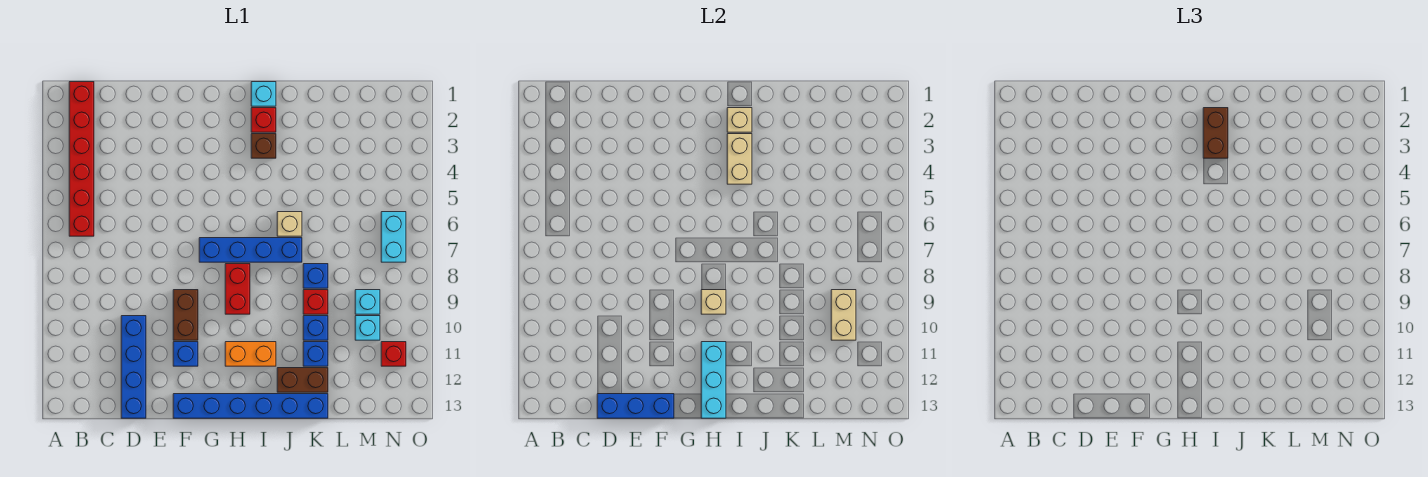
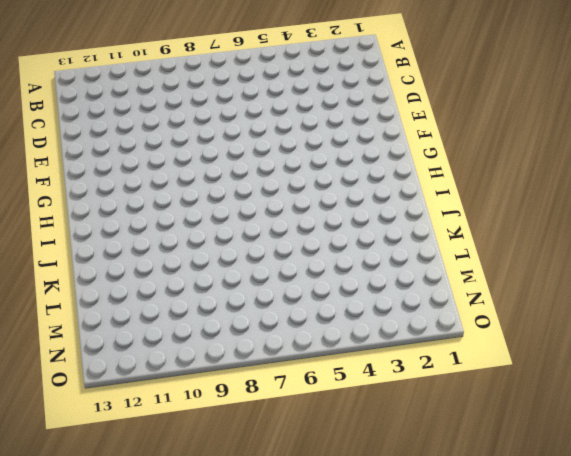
none -> red 1x6 brick [69,82,94,236]
none -> blue 1x4 brick [121,316,146,418]
none -> brown 1x2 brick [173,290,198,340]

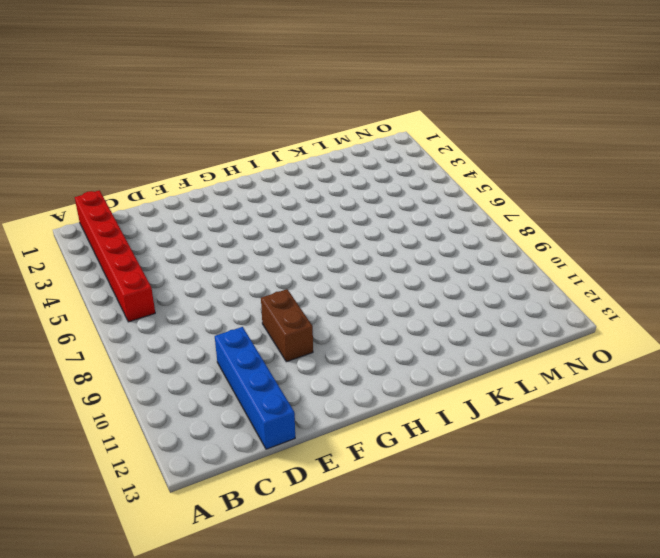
none -> blue 1x1 brick [173,342,198,366]
none -> blue 1x6 brick [173,394,328,418]
none -> blue 1x4 brick [199,238,302,262]

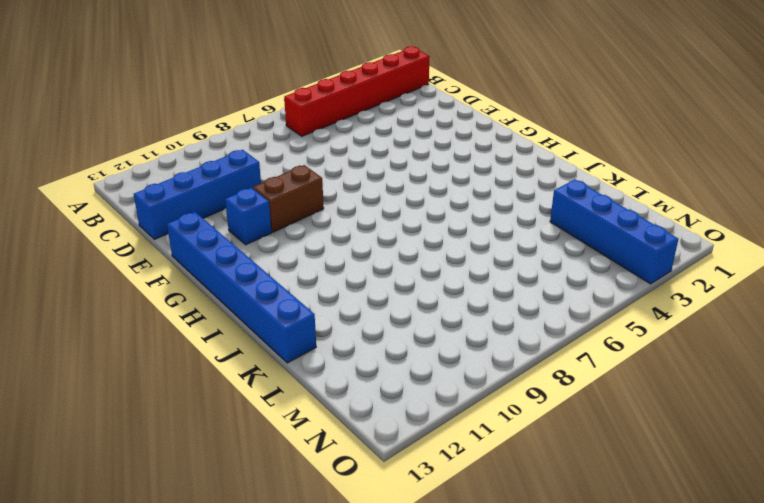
blue 1x4 brick [550,180,678,284] -> blue 1x4 brick moved to [199,238,302,262]
none -> red 1x2 brick [225,264,250,314]
none -> orange 1x2 brick [225,342,276,366]
none -> cyan 1x1 brick [251,82,276,106]

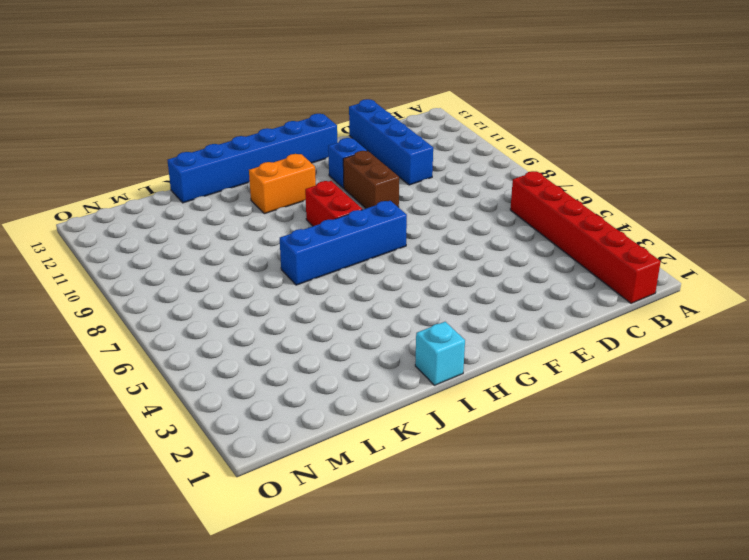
none -> red 1x1 brick [251,108,276,132]
none -> brown 1x1 brick [251,134,276,158]
none -> tan 1x1 brick [277,212,302,236]

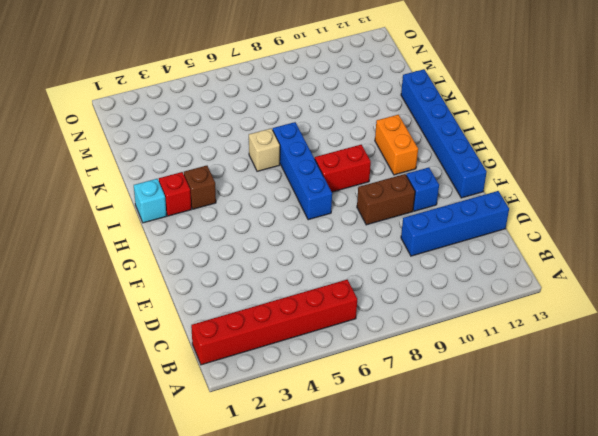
none -> brown 1x2 brick [277,368,328,392]
none -> blue 1x1 brick [303,264,328,288]
none -> red 1x1 brick [303,290,328,314]

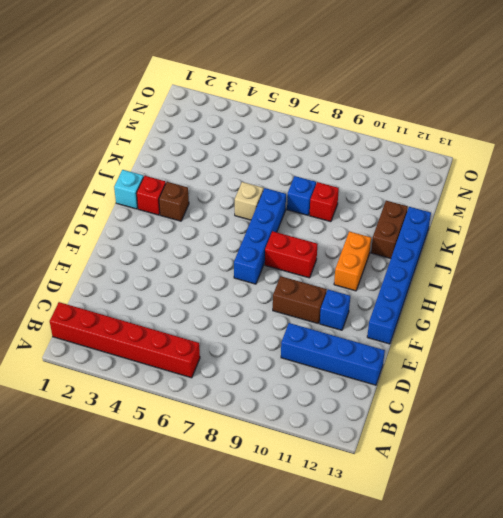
none -> blue 1x1 brick [303,316,328,340]
none -> blue 1x1 brick [303,342,328,366]
none -> cyan 1x1 brick [355,290,380,314]

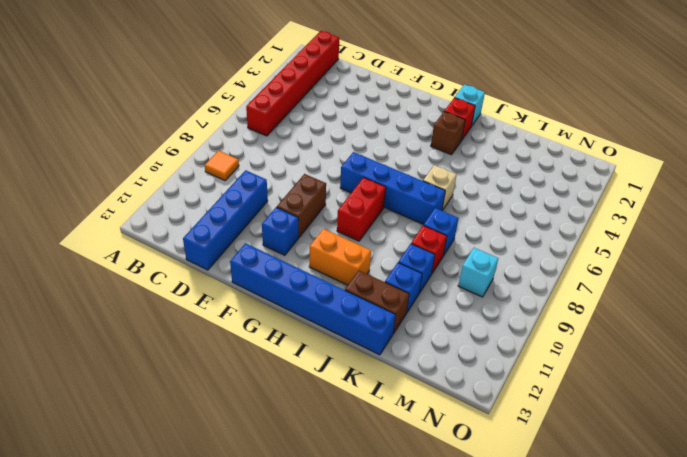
orange 1x1 tile [205,151,239,180] -> none
none -> cyan 1x1 brick [355,316,380,340]
none -> cyan 1x2 brick [381,212,406,262]
none -> red 1x1 brick [381,342,406,366]

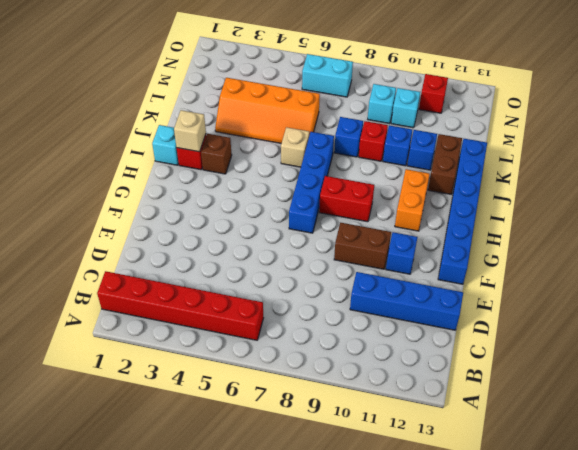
orange 2x4 slope [215,78,320,143] -> none
none -> blue 1x3 brick [597,394,674,418]
none -> tan 1x1 brick [701,290,726,314]
none -> cyan 1x3 brick [701,342,726,418]

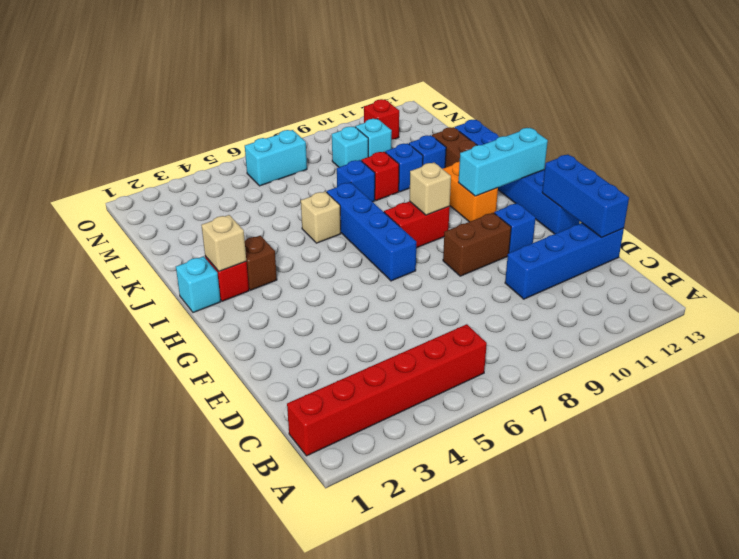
none -> tan 1x2 brick [727,134,752,184]
none -> tan 1x2 brick [831,290,856,340]
none -> brown 1x2 brick [1203,108,1228,158]

